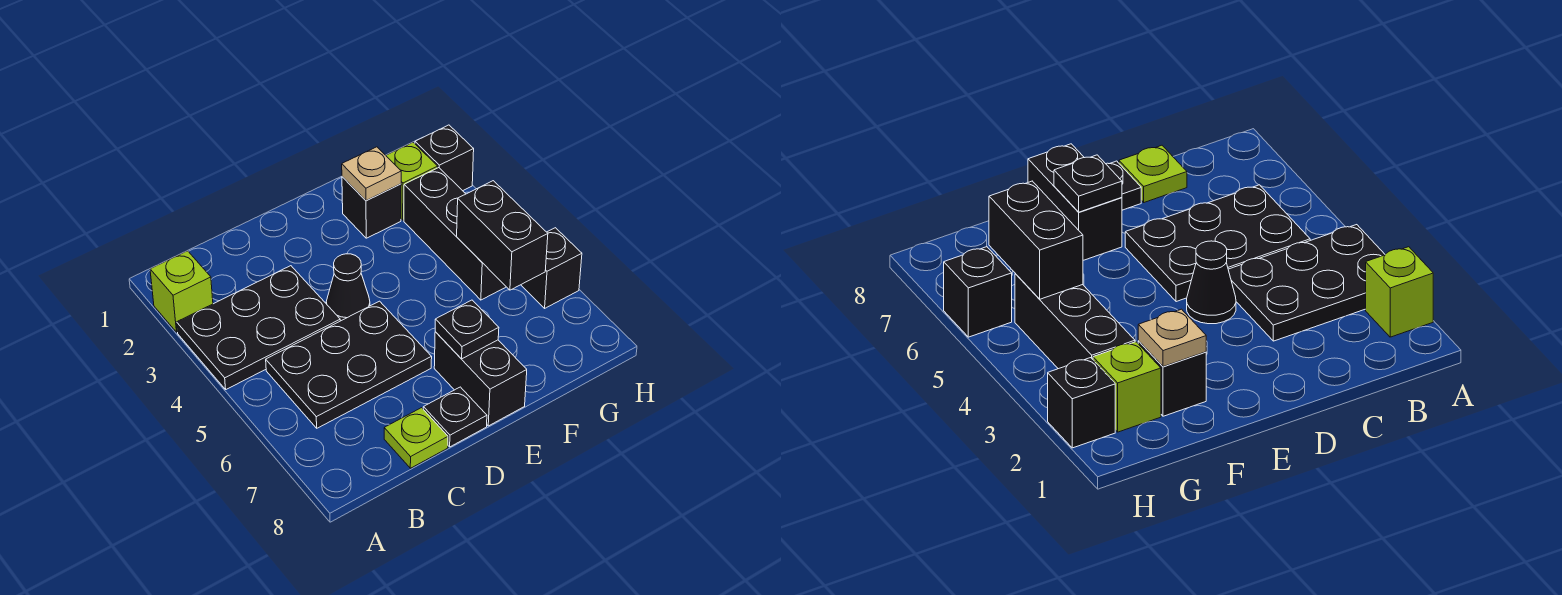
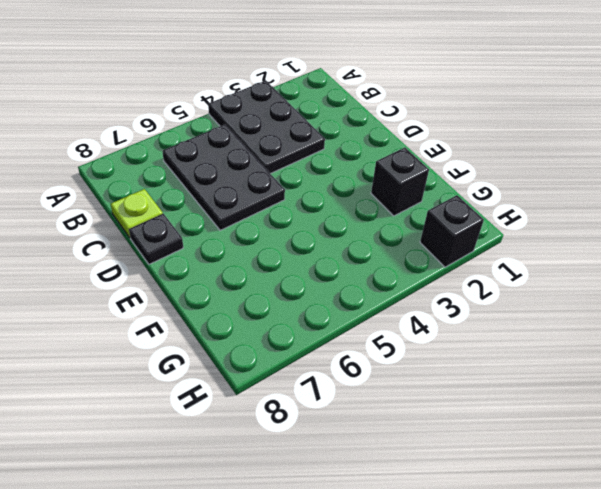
none -> lime 1x1 brick [150,251,213,332]
none -> black 1x1 cone [326,254,370,321]
none -> black 1x2 brick [434,332,527,426]

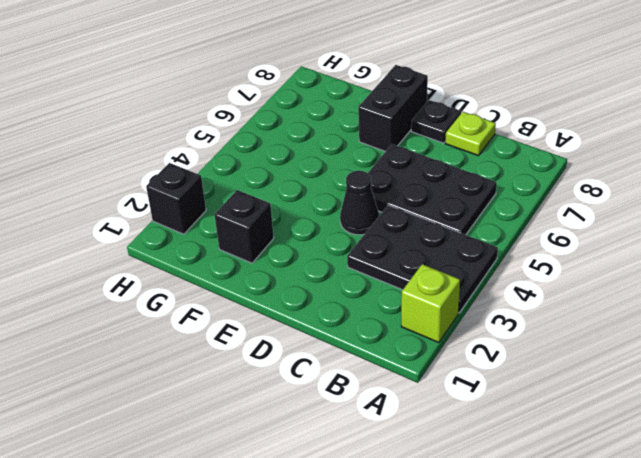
none -> lime 1x1 brick [386,142,438,220]
none -> black 1x3 brick [404,168,506,300]
none -> black 1x1 brick [521,228,582,308]

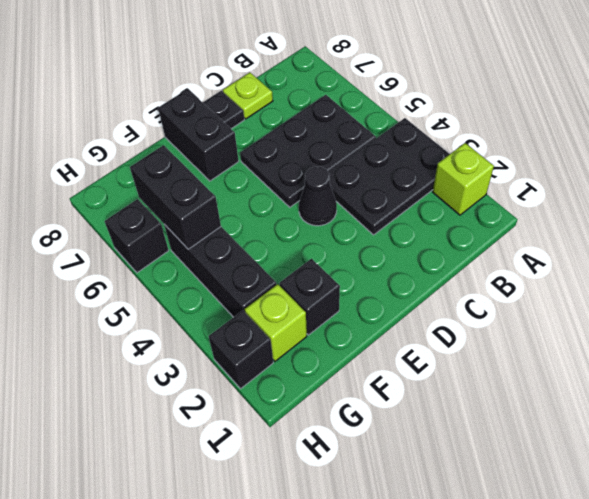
none -> black 1x1 plate [435,300,499,359]
none -> tan 1x1 plate [342,147,401,201]

